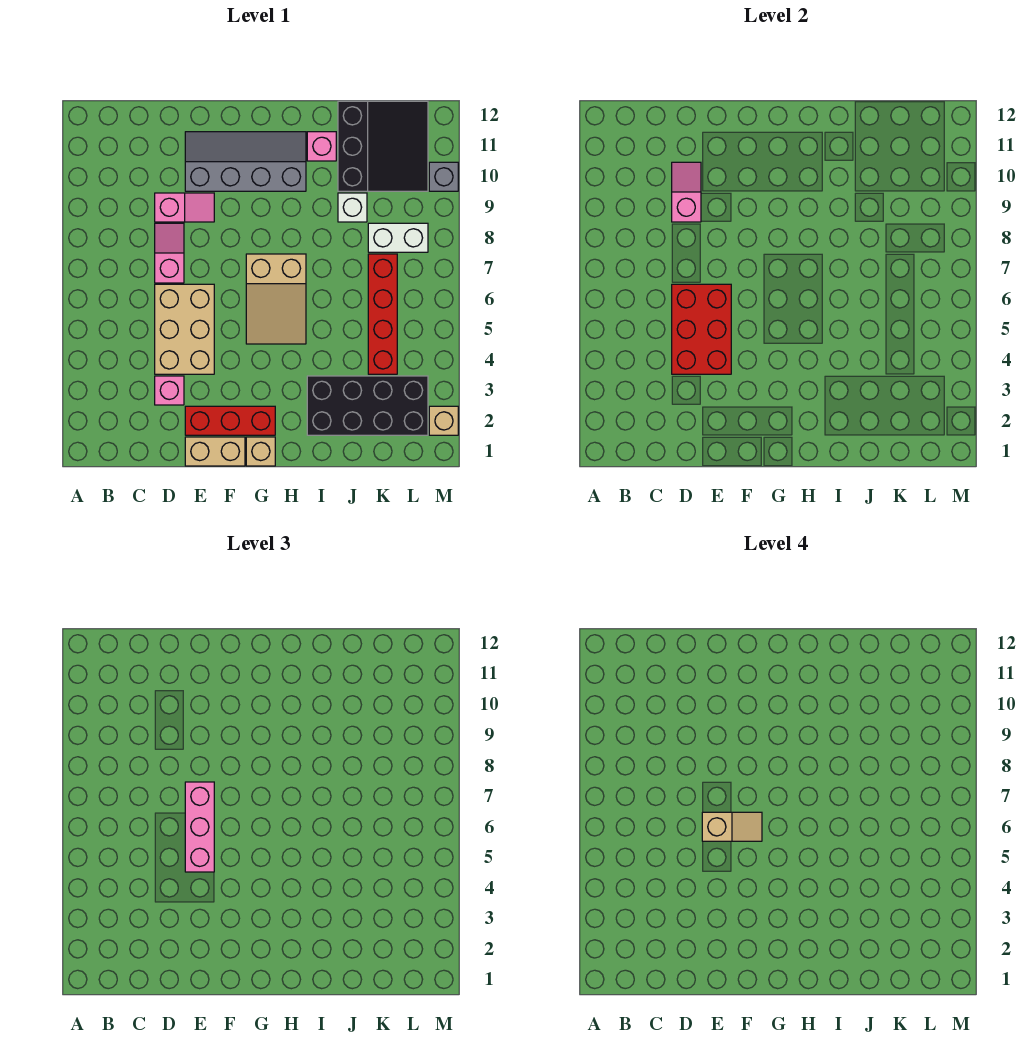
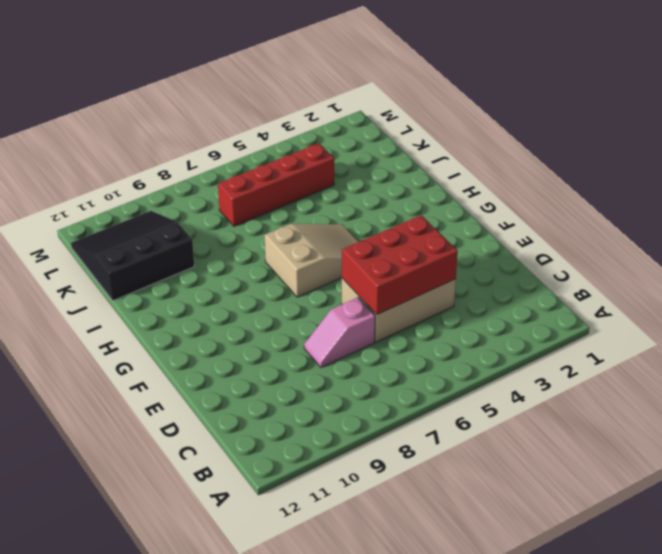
none -> pink 1x1 brick [155,376,184,405]
none -> pink 1x2 slope [155,193,214,222]
none -> tan 1x2 brick [185,437,245,466]

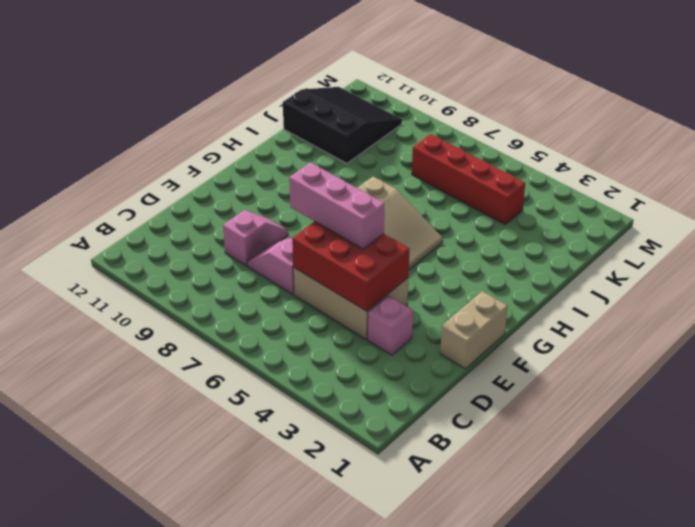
none -> red 1x3 brick [185,406,275,435]
none -> grey 2x4 slope [185,132,306,191]
none -> tan 1x1 brick [246,437,275,466]

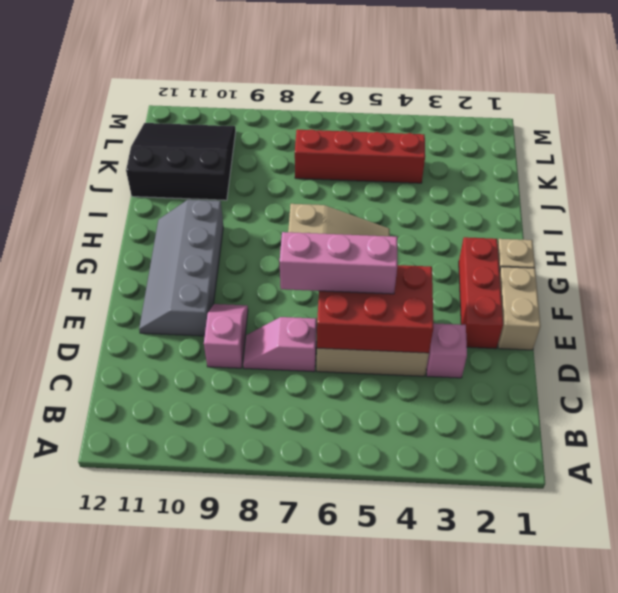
none -> black 2x4 brick [307,376,428,435]
none -> pink 1x1 brick [307,132,336,161]
none -> white 1x1 brick [338,193,367,222]

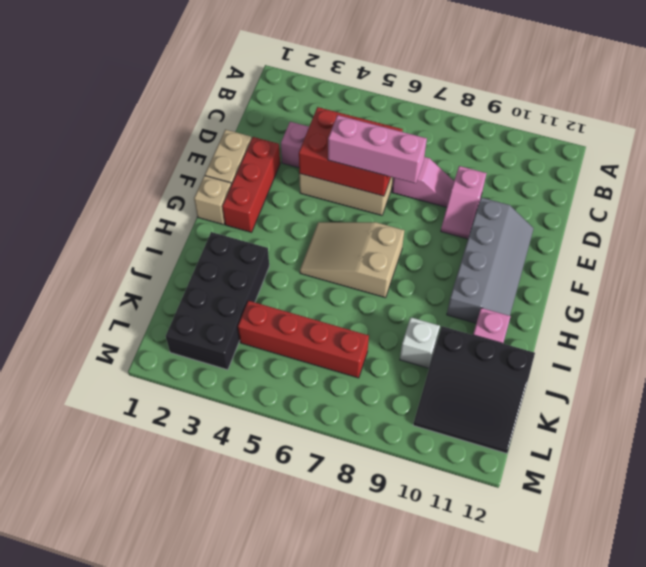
none -> white 1x2 brick [368,223,428,252]
none -> tan 1x1 brick [429,406,458,435]
none -> grey 1x1 brick [429,162,458,191]

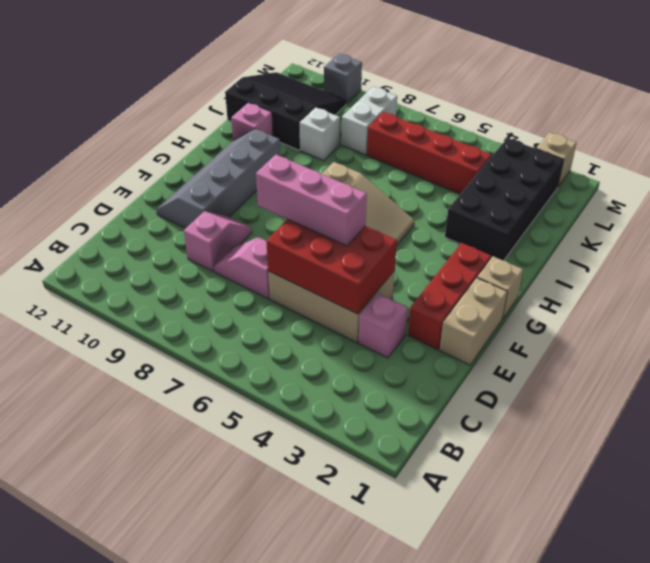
none -> pink 1x2 slope [672,162,701,222]
none -> tan 1x2 slope [702,812,762,841]

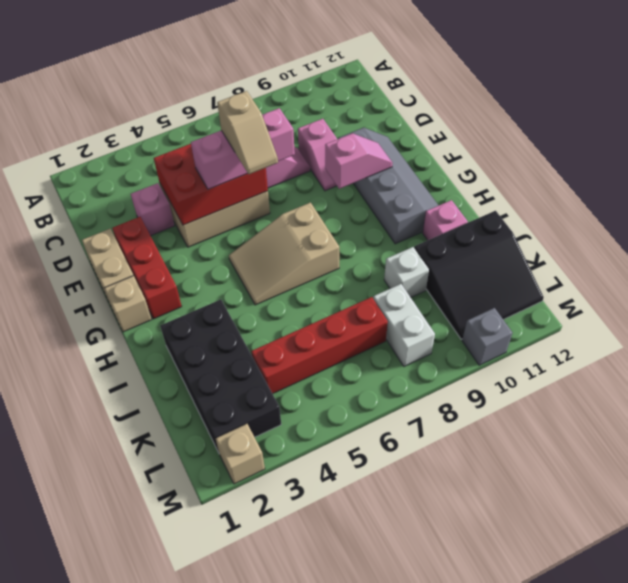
pink 1x2 slope [325,133,392,189] -> pink 1x2 slope moved to [672,162,701,222]

